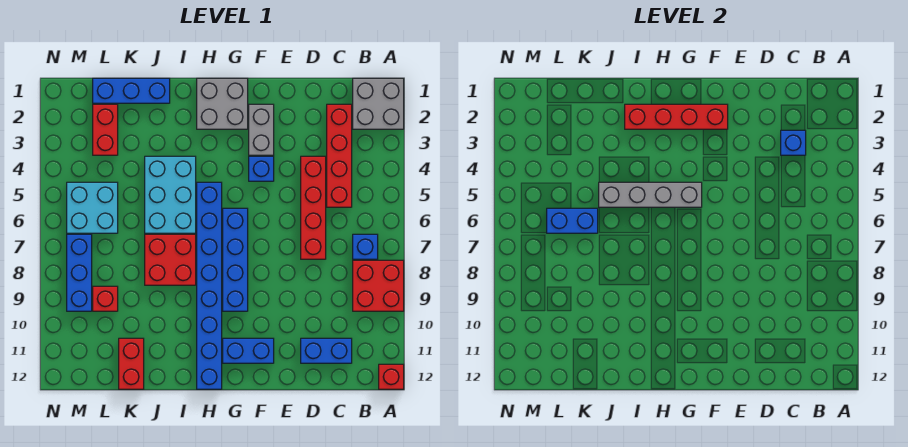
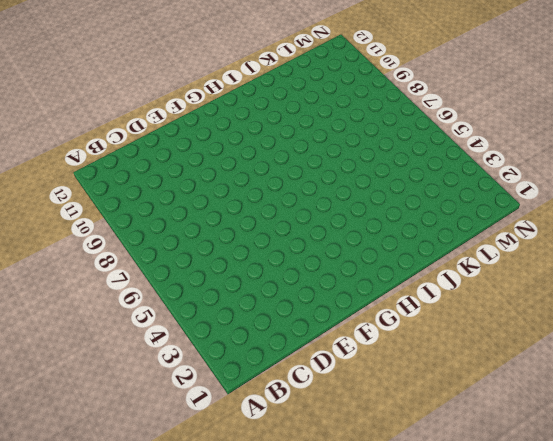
none -> grey 2x2 brick [353,78,404,129]
none -> red 2x2 brick [353,260,404,311]
none -> red 1x1 brick [379,364,404,389]

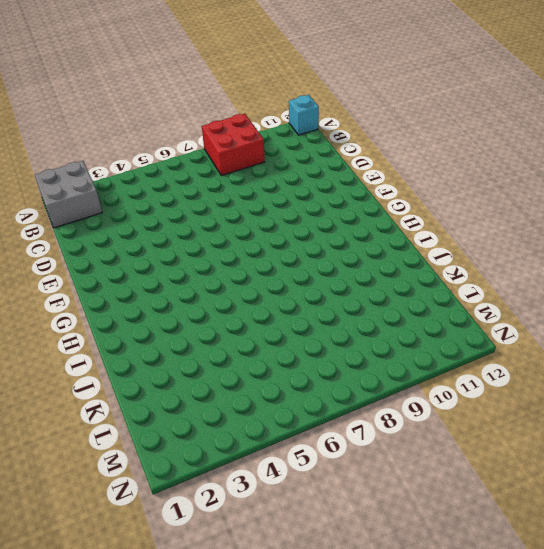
cyan 1x1 brick [289,95,319,135] -> red 1x1 brick [379,364,404,389]
none -> blue 1x1 brick [353,234,378,259]
none -> red 1x4 brick [327,104,352,207]
none -> blue 1x2 brick [301,338,352,363]

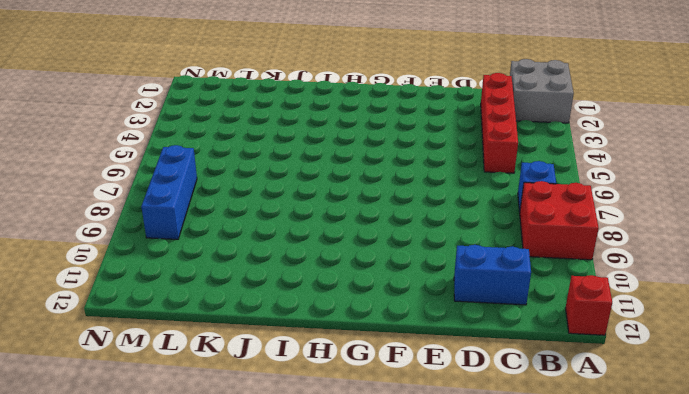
none -> red 1x4 brick [301,156,326,259]
none -> grey 1x2 brick [249,104,274,155]
none -> blue 1x1 brick [249,156,274,181]

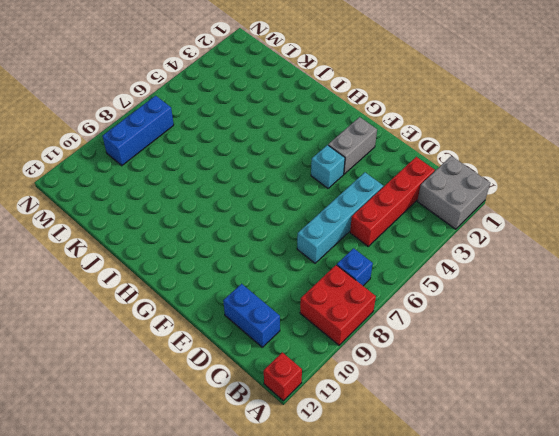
cyan 1x4 brick [297,172,383,263] -> red 1x4 brick [301,156,326,259]
cyan 1x1 brick [311,145,345,188] -> blue 1x1 brick [249,156,274,181]
none -> blue 1x2 brick [223,338,274,363]
none -> grey 2x2 brick [197,78,248,129]
none -> blue 1x4 brick [223,208,248,311]

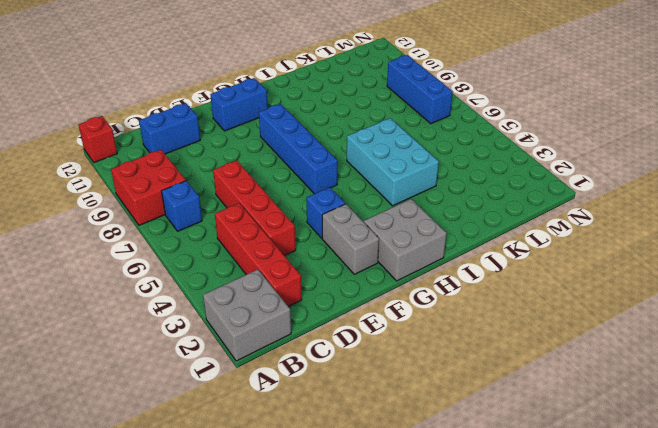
none -> blue 1x8 brick [197,182,222,389]
none -> red 2x2 brick [145,234,196,285]
none -> blue 1x3 brick [93,78,170,103]

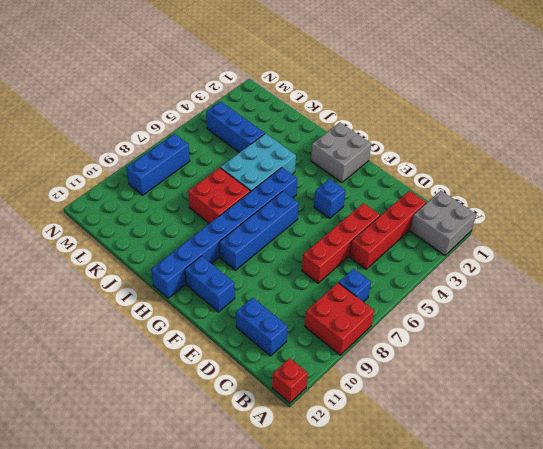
blue 1x3 brick [206,102,265,153] -> blue 1x3 brick moved to [93,78,170,103]
none -> grey 1x2 brick [249,104,274,155]
none -> red 1x2 brick [119,338,144,389]
none -> red 1x2 brick [93,104,118,155]

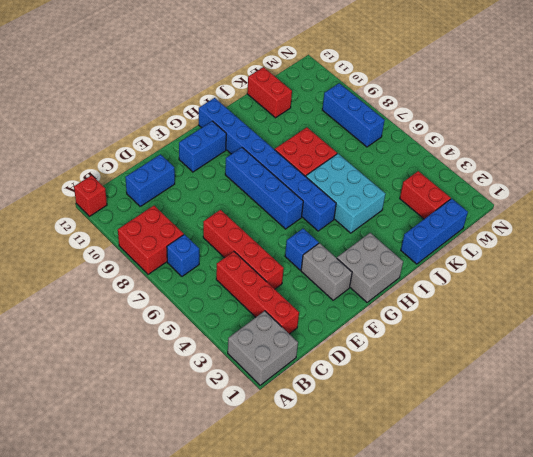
none -> cyan 2x2 brick [67,182,118,233]
none -> red 1x1 brick [93,286,118,311]
none -> blue 1x1 brick [781,130,806,155]

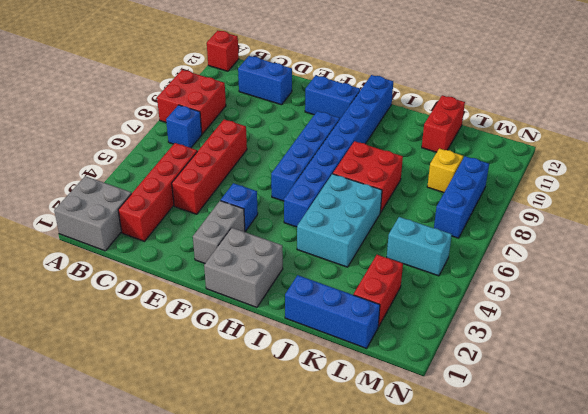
cyan 1x2 brick [387,217,452,276] -> cyan 2x2 brick [67,182,118,233]
yellow 1x1 brick [427,148,463,192] -> red 1x1 brick [93,286,118,311]
none -> blue 1x1 brick [781,130,806,155]
none -> red 1x4 brick [625,104,728,129]
none -> grey 1x4 brick [599,182,702,207]

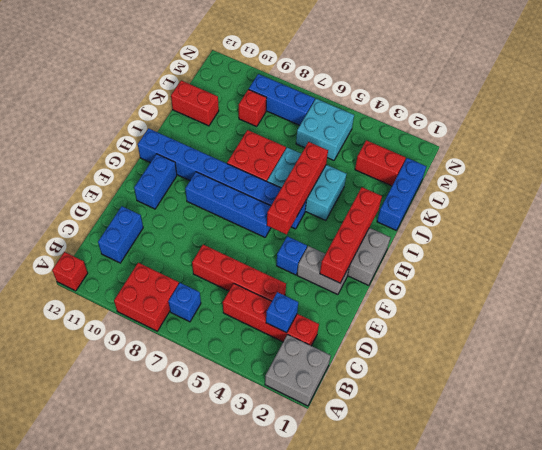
red 1x4 brick [267,142,328,234] -> grey 1x4 brick [599,182,702,207]
none -> blue 1x2 brick [547,208,598,233]

